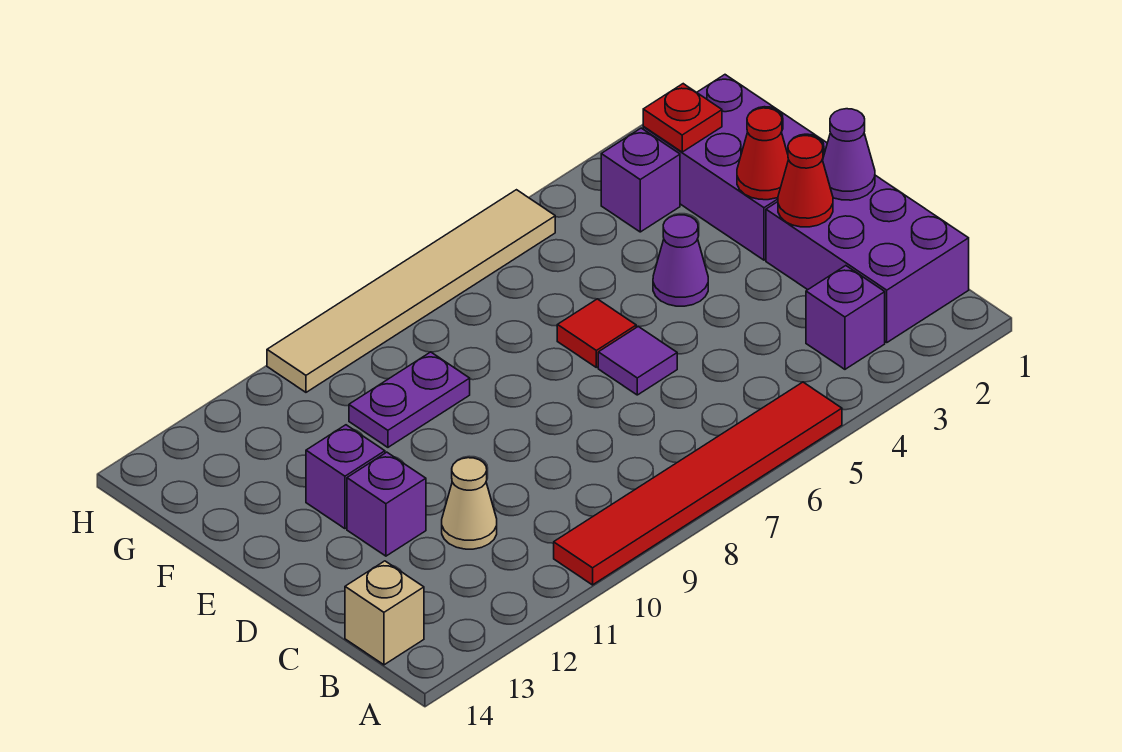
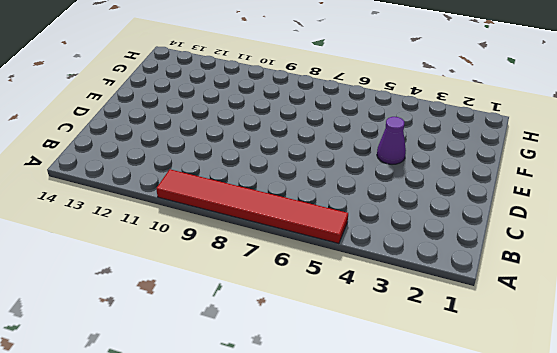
none -> purple 2x3 brick [766,175,969,342]
none -> purple 1x1 brick [806,266,885,369]
none -> tan 1x1 brick [345,561,424,665]

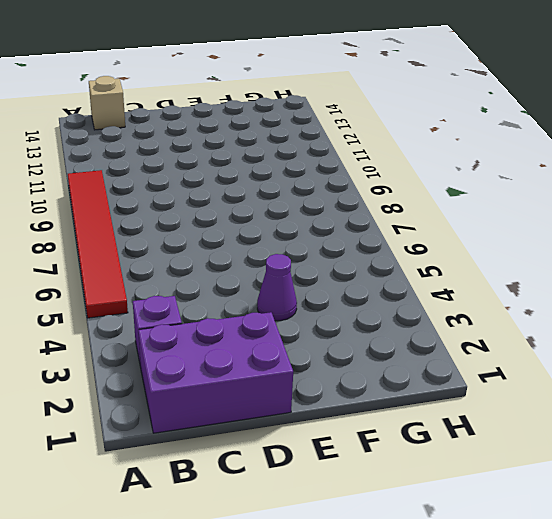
none -> tan 1x1 cone [442,458,497,549]
none -> purple 1x1 tile [598,326,677,395]
none -> purple 1x1 brick [347,452,426,556]

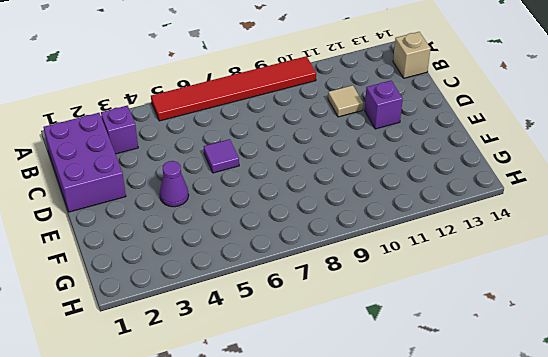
tan 1x1 tile [328,85,363,117] -> tan 1x1 cone [442,458,497,549]
none -> purple 2x3 brick [643,75,827,260]
none -> red 1x1 tile [557,299,636,367]
none -> purple 1x1 brick [306,425,385,529]

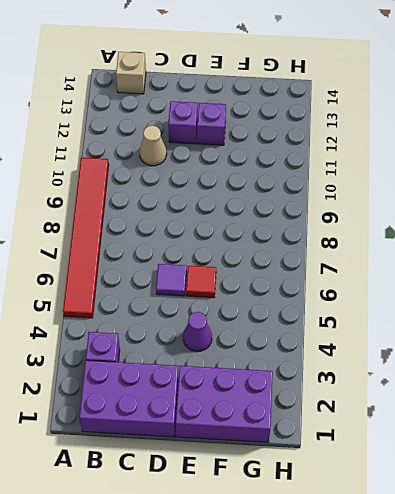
none -> purple 1x2 plate [349,352,470,447]
none -> purple 1x1 brick [601,128,680,232]
none -> tan 1x6 tile [267,190,555,392]

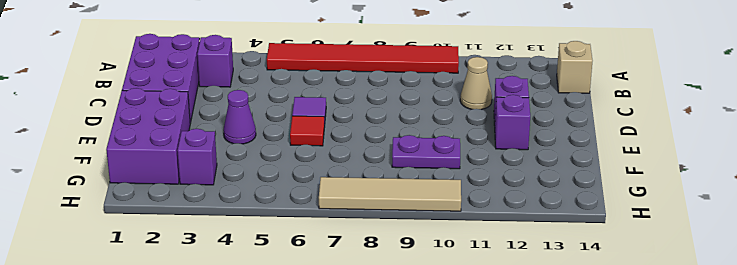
tan 1x4 tile [319,177,461,211] -> tan 1x6 tile [267,190,555,392]
none -> purple 1x1 cone [823,109,875,200]
none -> red 1x1 cone [778,136,833,227]
none -> red 1x1 cone [737,108,788,200]

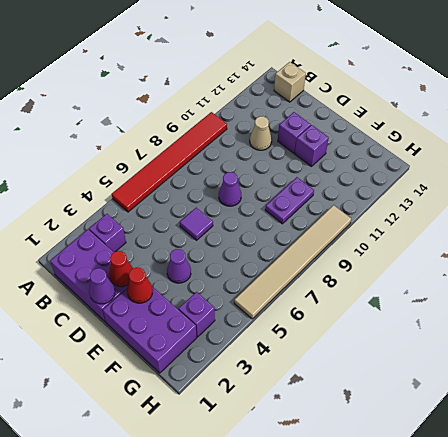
purple 1x1 cone [219,172,241,206] -> none
none -> red 1x1 tile [557,299,636,367]
none -> red 1x1 plate [643,84,722,152]

